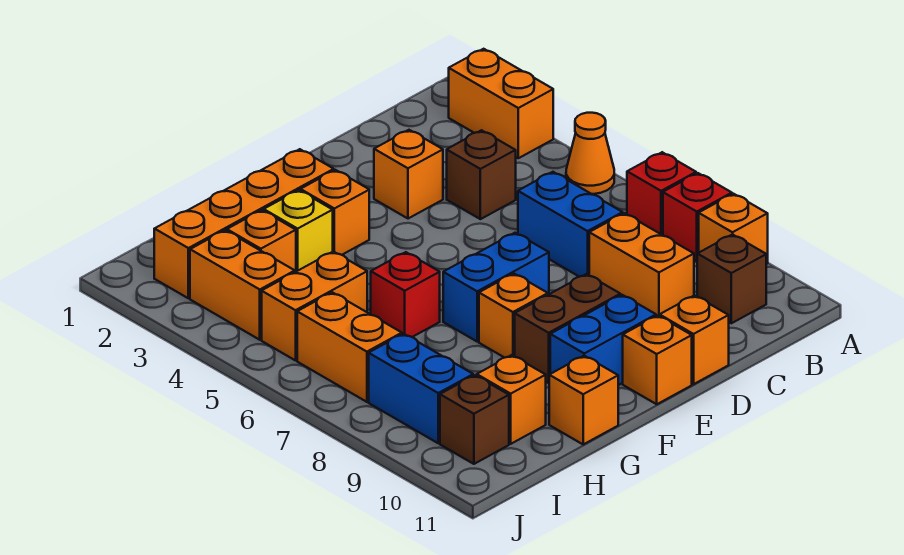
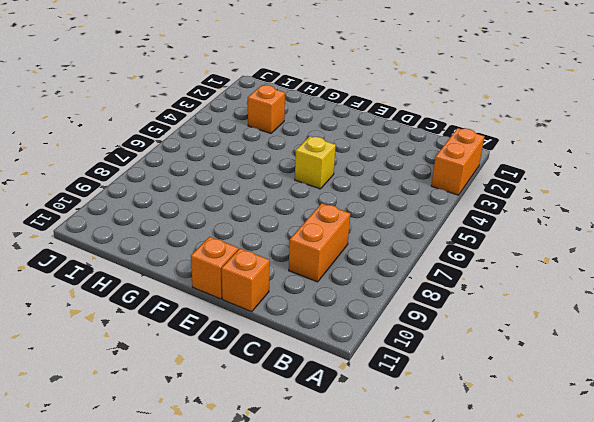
yellow 1x1 brick [295,136,336,189] -> yellow 1x1 brick moved to [264,190,333,272]
none -> orange 1x1 cone [566,113,614,194]
none -> red 1x1 brick [627,152,696,235]
none -> red 1x1 brick [663,173,732,262]

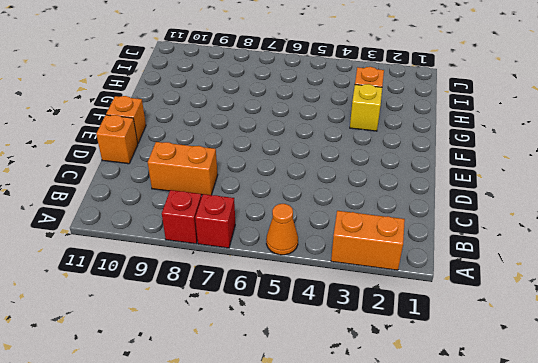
none -> orange 1x1 brick [699,194,768,264]
none -> brown 1x1 brick [697,234,766,323]
none -> brown 1x1 brick [447,130,516,219]

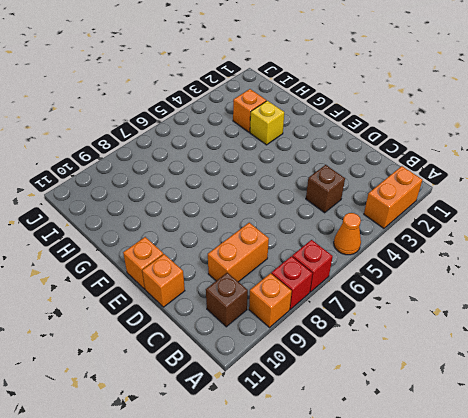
none -> blue 1x2 brick [518,172,623,277]
none -> orange 1x1 brick [374,130,443,219]
none -> blue 1x2 brick [443,233,549,341]

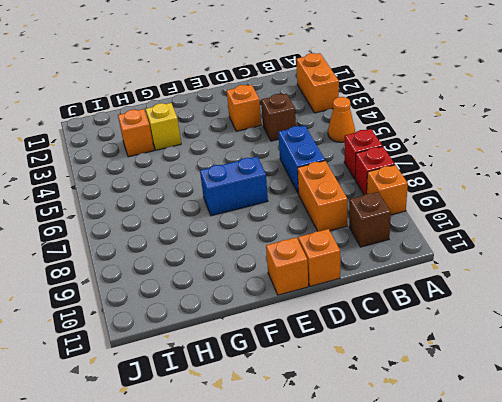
none -> brown 1x2 brick [515,274,620,383]
none -> blue 1x2 brick [550,295,656,385]
none -> orange 1x4 brick [154,149,334,298]

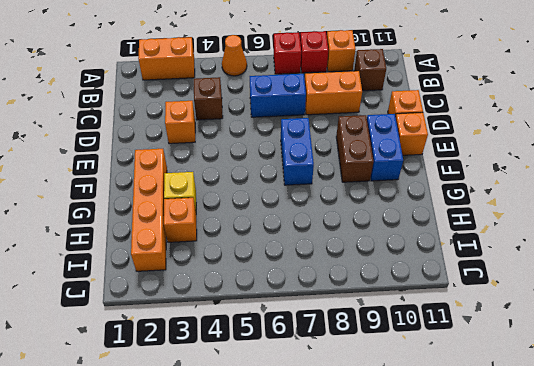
none -> orange 1x1 brick [300,170,369,255]
none -> orange 1x1 brick [479,274,548,358]
none -> red 1x1 brick [371,252,440,337]

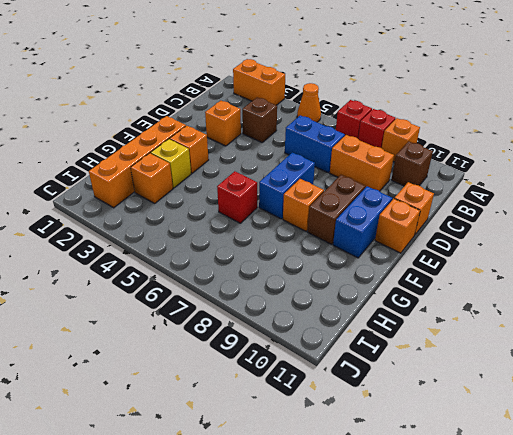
none -> orange 1x1 brick [549,356,618,444]
none -> orange 1x2 brick [262,252,367,360]
none -> orange 1x1 brick [477,355,546,444]

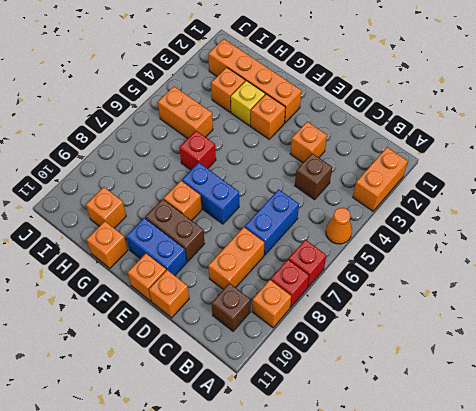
none -> orange 1x2 brick [190,230,295,340]
none -> orange 1x2 brick [297,292,402,402]
none -> blue 1x2 brick [369,334,473,443]

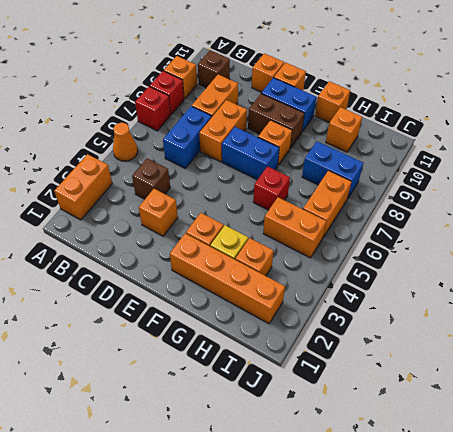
orange 1x2 brick [199,100,247,162] -> orange 1x2 brick moved to [190,230,295,340]
blue 1x2 brick [302,142,363,198] -> blue 1x2 brick turned to [369,334,473,443]
none -> brown 1x1 brick [440,375,509,464]

